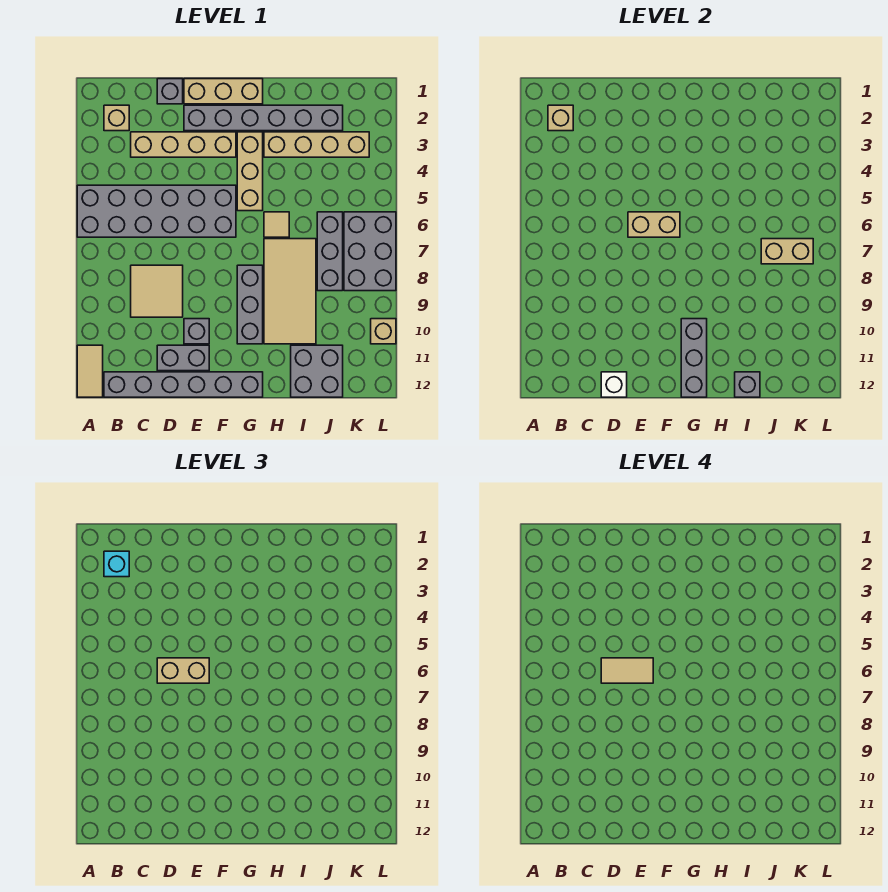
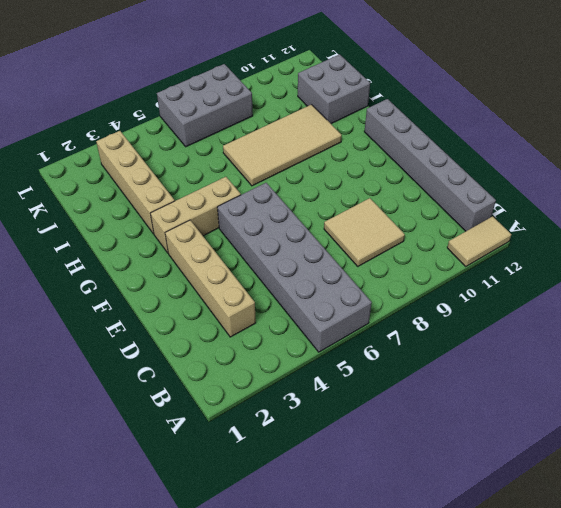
none -> tan 1x1 brick [104,105,129,131]
none -> grey 1x1 brick [157,79,183,104]
none -> grey 1x2 brick [157,345,209,371]

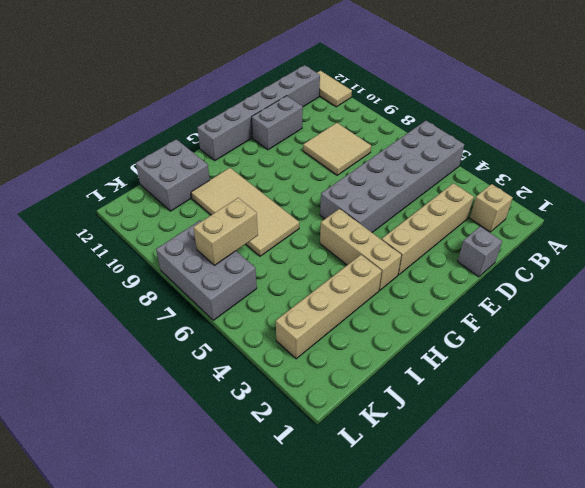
none -> tan 1x3 brick [184,79,263,104]
none -> grey 1x6 brick [184,105,343,131]
none -> grey 1x1 brick [184,319,209,344]

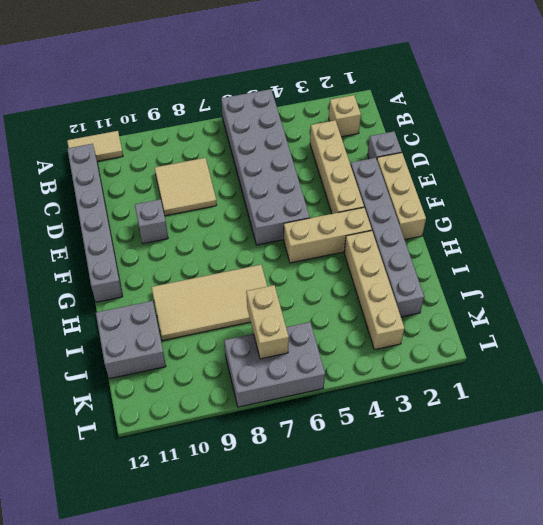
none -> grey 1x2 brick [157,345,209,371]
none -> grey 1x3 brick [237,265,263,344]
none -> tan 1x1 tile [264,212,289,237]

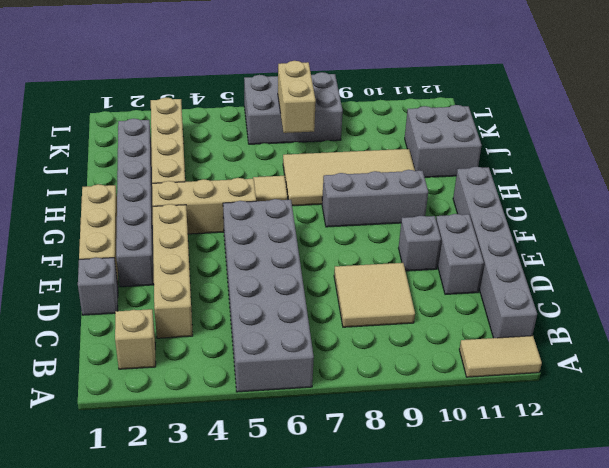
none -> grey 1x3 brick [317,212,343,291]
none -> tan 1x1 brick [371,319,396,344]
none -> tan 1x1 brick [548,105,573,131]

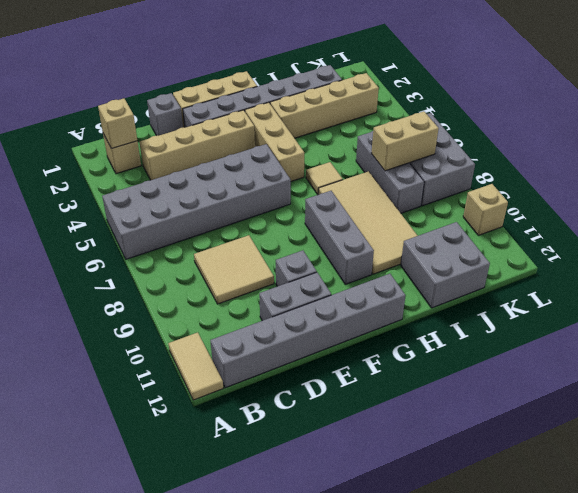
none -> white 1x1 brick [601,372,627,397]
none -> tan 1x2 brick [628,212,680,237]
none -> grey 1x3 brick [681,319,707,397]

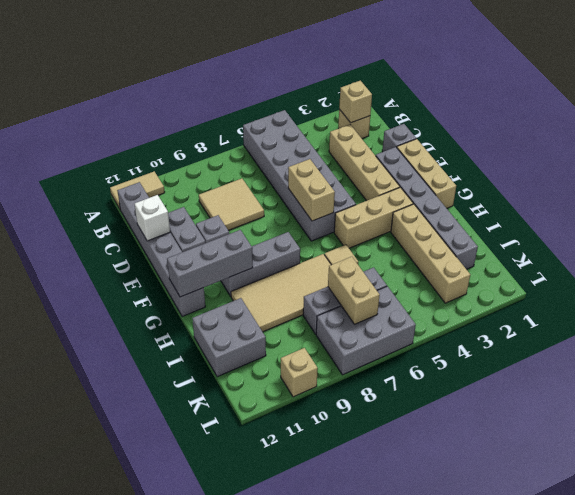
none -> grey 1x1 brick [735,372,760,397]
none -> cyan 1x1 brick [104,551,129,577]
none -> tan 1x2 brick [157,658,209,683]

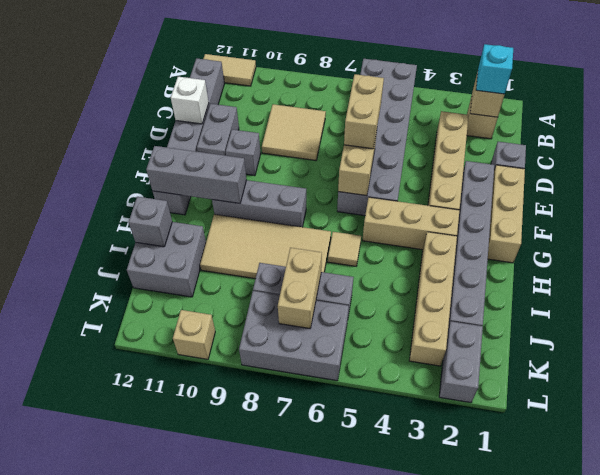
grey 1x2 brick [439,321,483,403] -> none
none -> tan 1x2 tile [601,658,653,683]

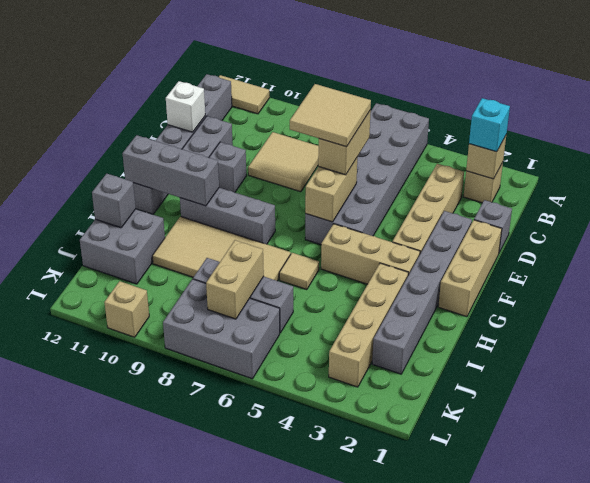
tan 2x2 tile [290,84,371,147] -> tan 1x2 tile [601,658,653,683]

